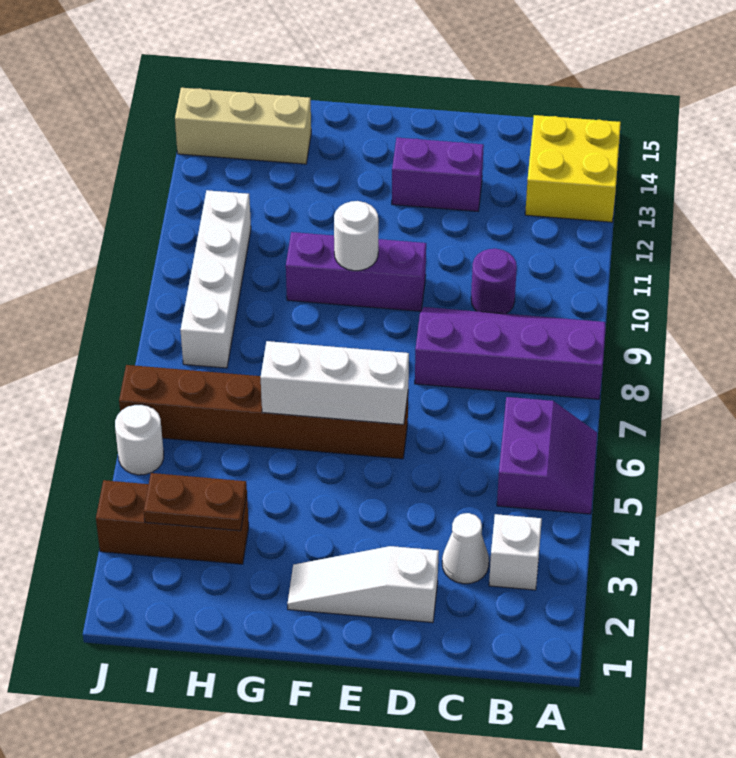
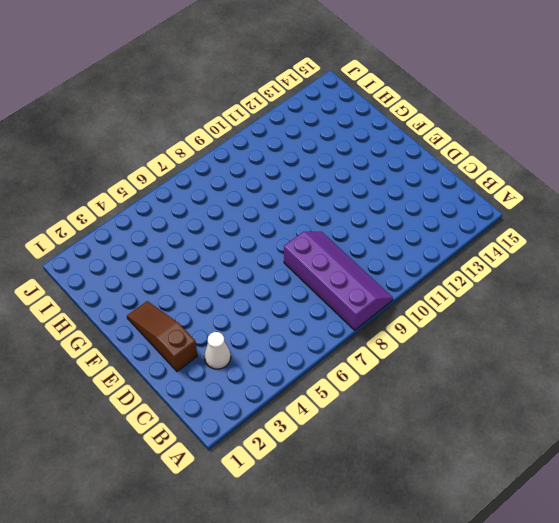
brown 1x3 slope [127,301,197,371] -> white 1x3 slope [288,546,439,623]
none -> purple 2x2 slope [497,397,597,514]
none -> yellow 2x2 brick [525,115,621,222]
none -> white 1x1 brick [489,514,542,590]

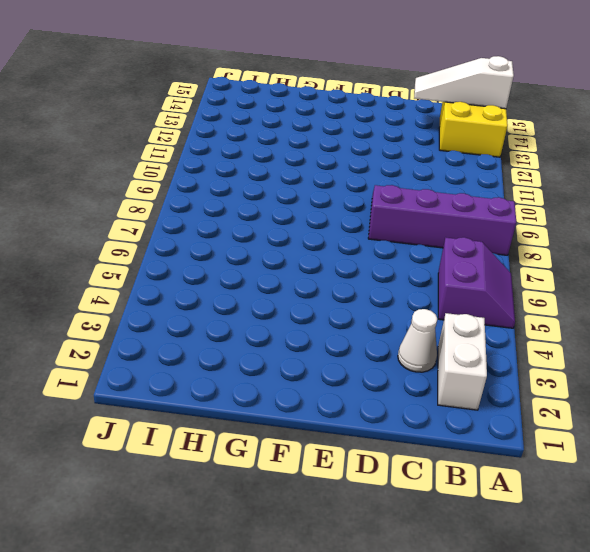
white 1x3 slope [414,56,514,109] -> white 1x3 slope moved to [288,546,439,623]
white 1x2 brick [438,313,487,410] -> white 1x1 brick [489,514,542,590]
none -> purple 1x1 round brick [471,249,517,314]
none -> purple 1x2 brick [392,138,484,211]
none -> brown 1x6 brick [119,365,408,459]

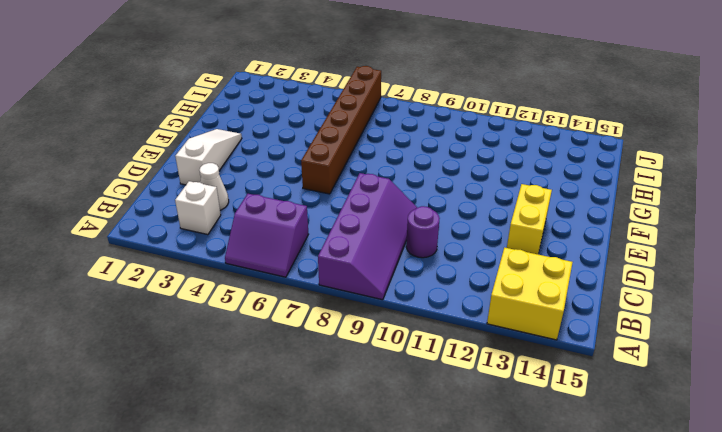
yellow 1x2 brick [507,184,552,254] -> purple 1x2 brick [392,138,484,211]
none -> purple 1x3 brick [286,232,426,311]
none -> brown 1x3 brick [96,480,249,564]
none -> tan 1x3 brick [175,88,311,164]

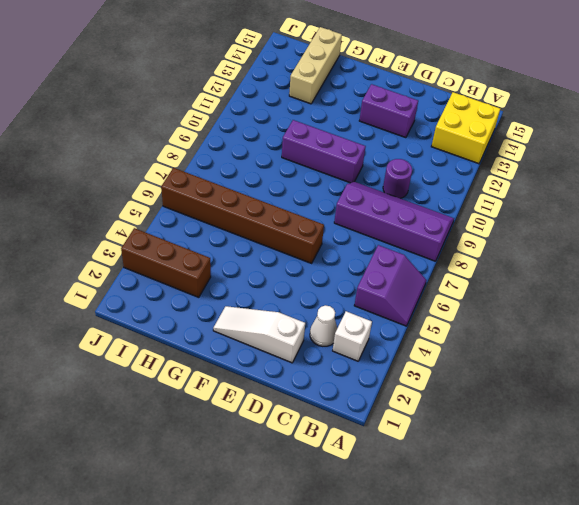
tan 1x3 brick [289,27,342,104] -> tan 1x3 brick turned to [175,88,311,164]
none -> white 1x4 brick [181,190,251,368]
none -> white 1x1 round brick [115,405,164,475]
none -> white 1x3 brick [261,341,409,425]

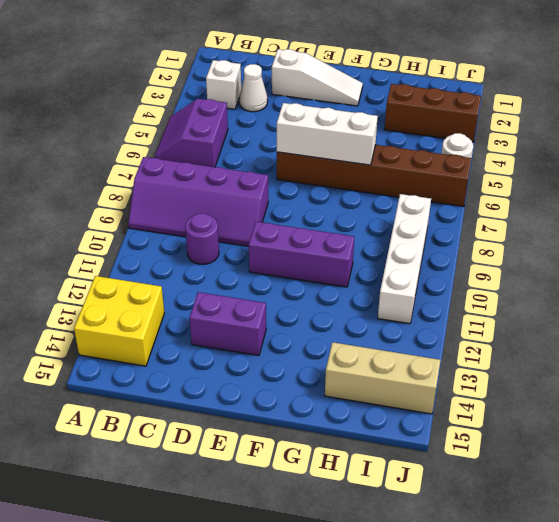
none -> white 1x1 round brick [334,201,378,271]
none -> brown 1x2 plate [144,473,247,531]

